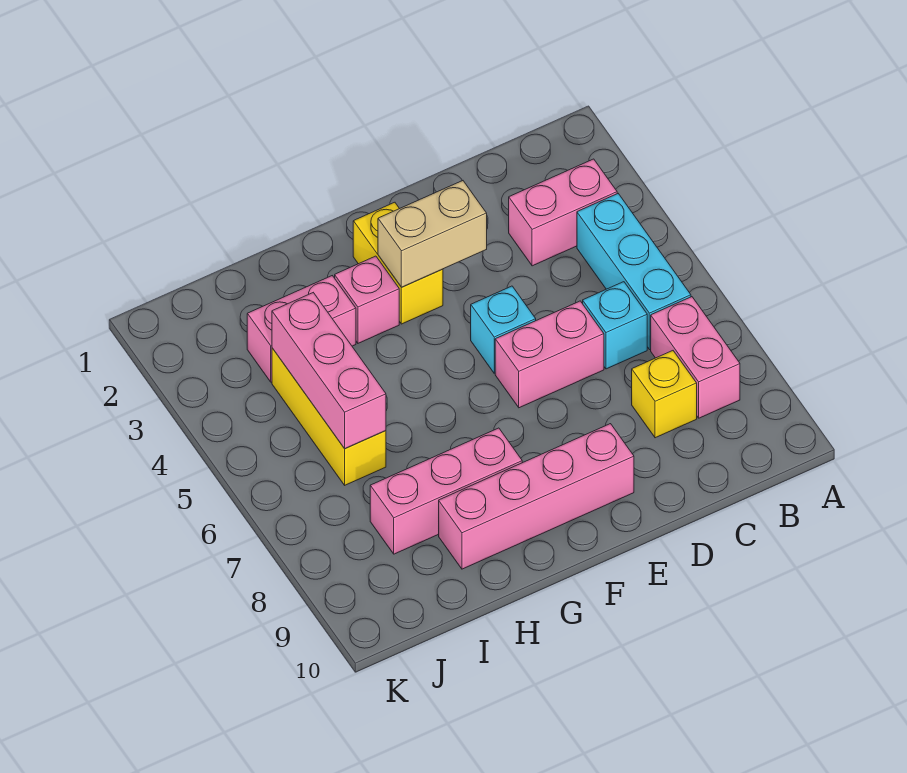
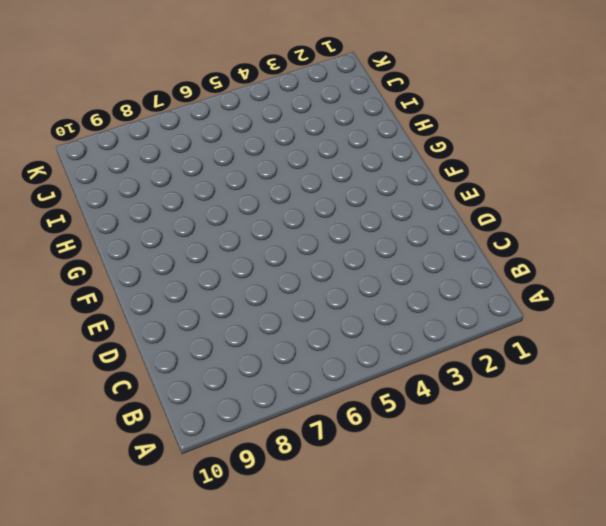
none -> pink 1x2 brick [509,159,617,266]
none -> cyan 1x3 brick [577,194,691,350]
none -> pink 1x2 brick [651,297,740,418]

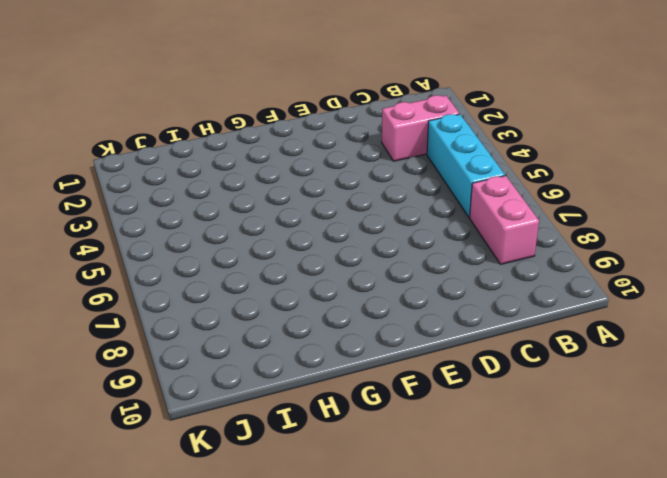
none -> cyan 1x1 brick [583,282,647,369]
none -> yellow 1x1 brick [632,351,697,438]
none -> pink 1x2 brick [495,301,604,408]

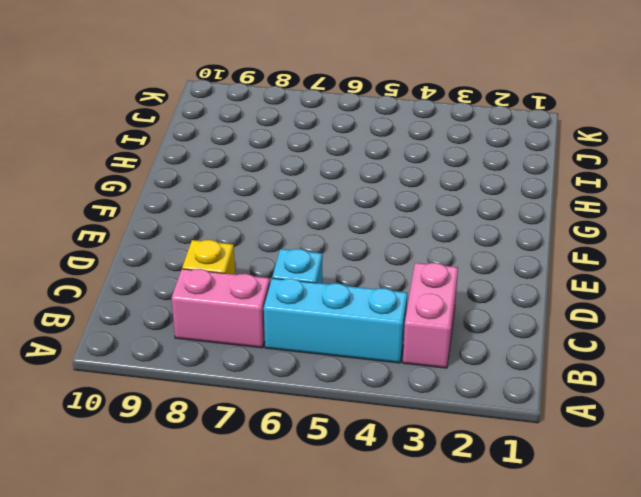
none -> pink 1x2 brick [495,301,604,408]
none -> cyan 1x1 brick [471,286,536,373]
none -> pink 1x4 brick [439,424,634,569]

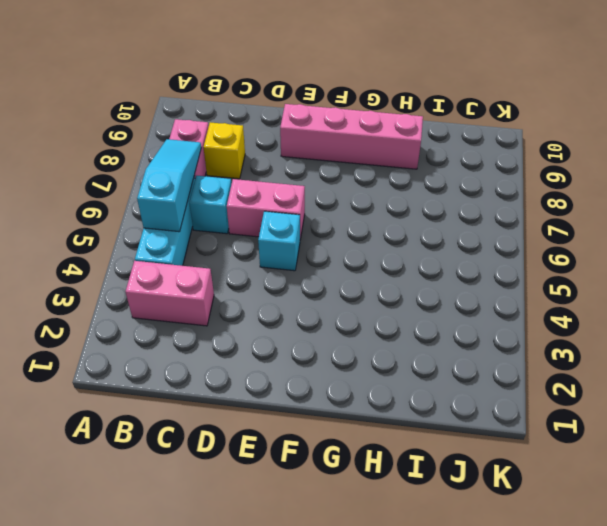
cyan 1x3 slope [137,139,201,232] -> none
none -> yellow 1x2 brick [353,202,443,324]
none -> pink 1x1 brick [335,256,399,343]
none -> pink 1x3 brick [370,428,522,554]

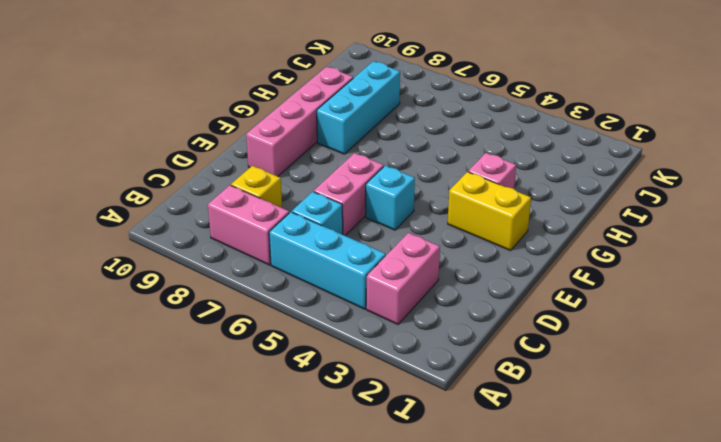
cyan 1x3 brick [317,61,400,154] -> pink 1x3 brick [370,428,522,554]
none -> pink 1x2 brick [247,276,356,382]
none -> yellow 1x3 brick [272,348,386,485]
none -> tan 1x2 brick [378,181,487,287]

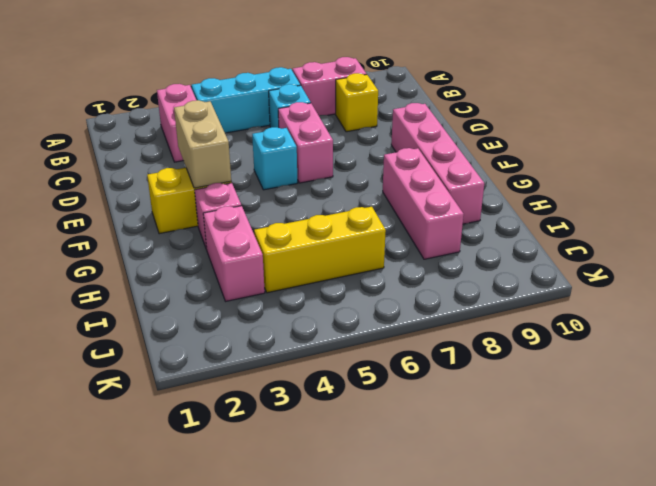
none -> pink 1x3 brick [272,293,386,449]

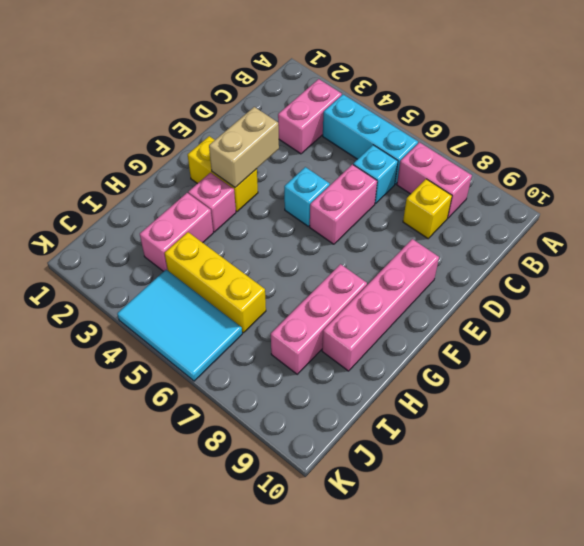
cyan 2x3 tile [117,269,242,381] -> none
none -> pink 1x3 brick [272,293,386,449]

